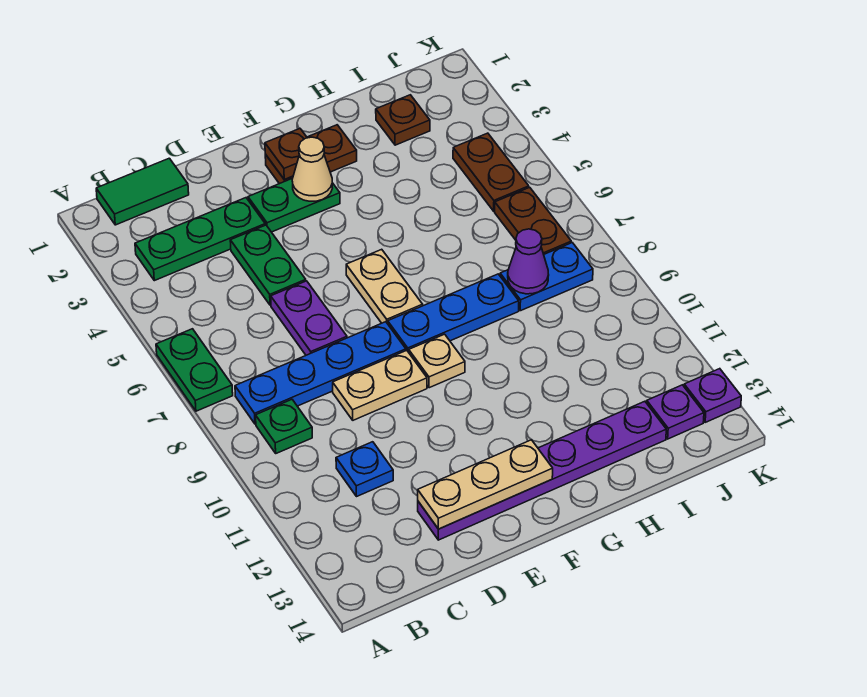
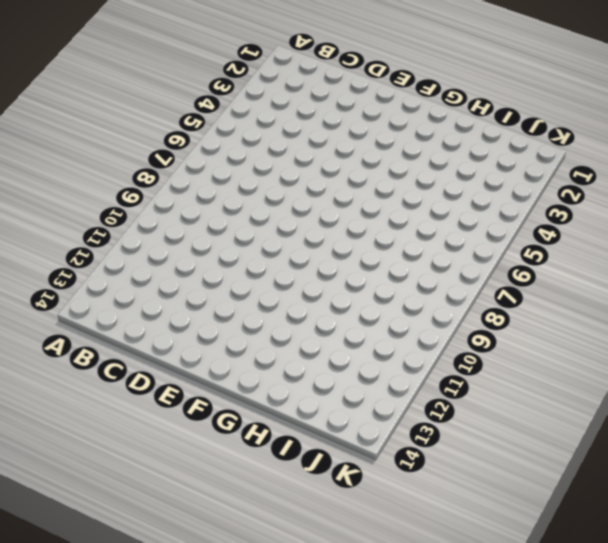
none -> green 1x2 plate [156,329,233,411]
none -> green 1x2 tile [96,158,189,225]
none -> green 1x3 plate [135,198,265,281]

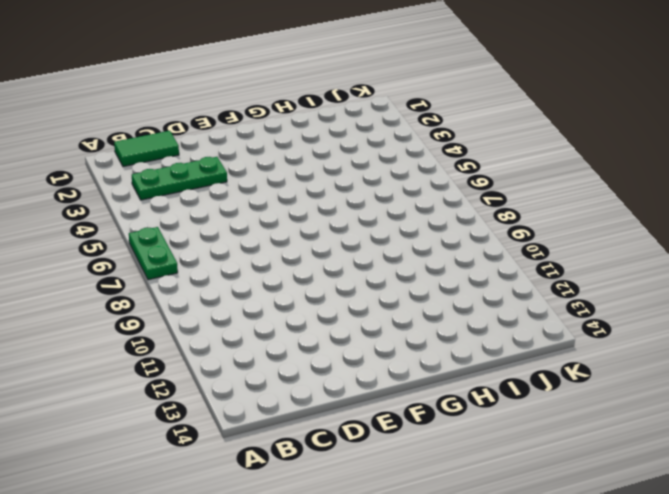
none -> blue 1x4 plate [235,322,406,424]
none -> green 1x1 plate [256,400,312,453]
none -> blue 1x1 plate [336,442,393,496]

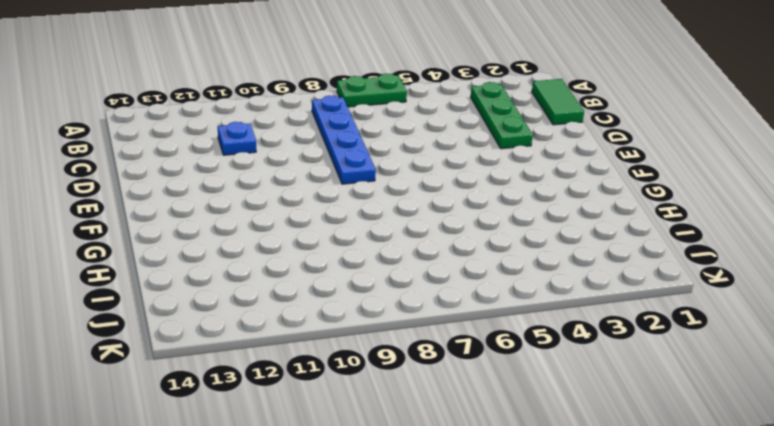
none -> green 1x1 plate [256,400,312,453]
none -> green 1x2 plate [230,225,306,305]
none -> purple 1x2 plate [271,281,347,355]

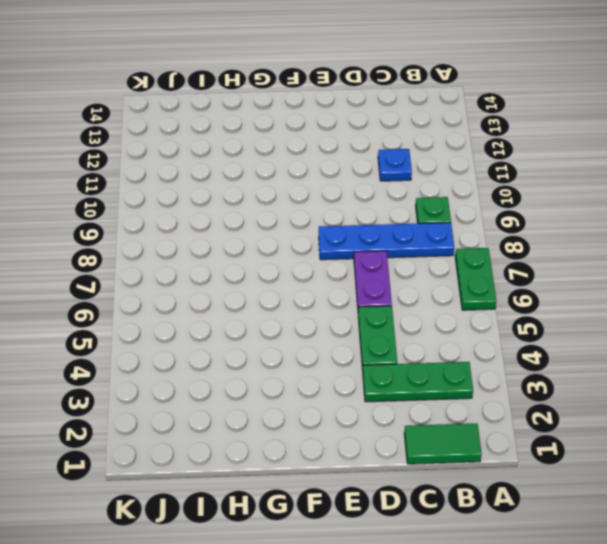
none -> tan 1x2 plate [333,350,427,420]
none -> purple 1x6 plate [418,401,666,540]
none -> green 1x2 plate [248,178,340,232]

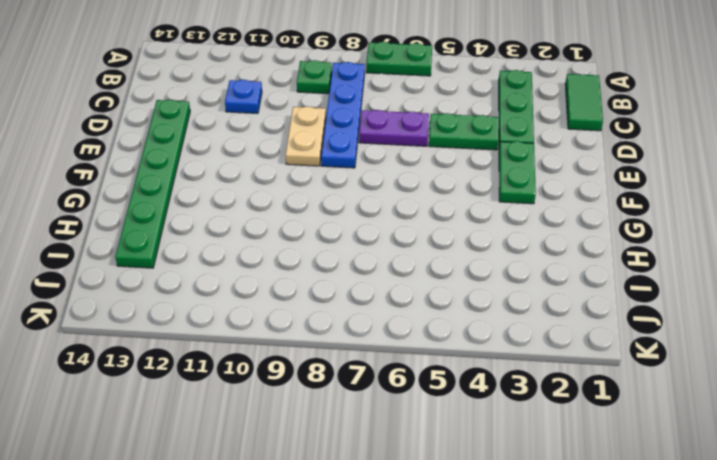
green 1x6 plate [115,100,190,268] -> purple 1x6 plate [418,401,666,540]
none -> brown 1x2 plate [265,125,357,184]
none -> tan 1x2 plate [346,249,423,324]
none -> blue 1x3 plate [388,274,519,352]

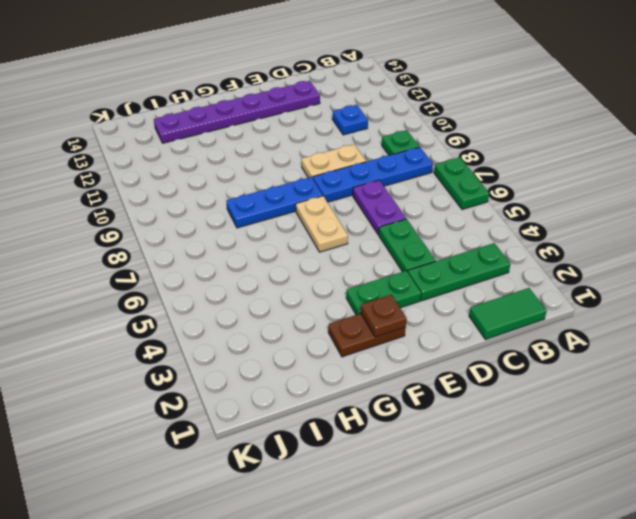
none -> tan 1x1 plate [409,334,465,388]
none -> brown 1x1 plate [376,95,430,145]
none -> blue 1x2 plate [500,243,593,311]

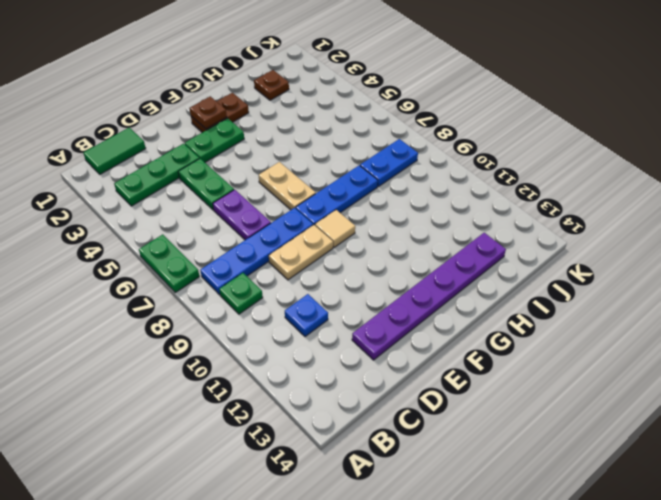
tan 1x1 tile [315,210,355,247] -> tan 1x1 plate [409,334,465,388]
none -> brown 1x2 plate [453,133,529,211]
none -> brown 1x2 plate [495,187,571,254]
none -> purple 1x1 plate [647,385,704,439]

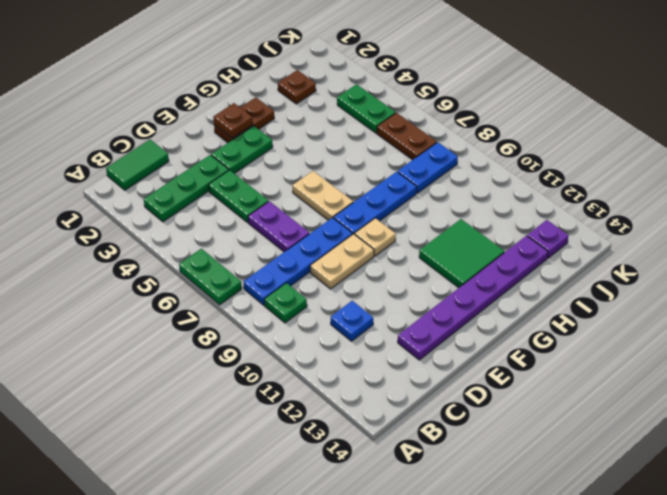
green 2x2 tile [419,219,504,288] -> none
green 1x2 plate [337,84,396,133] -> brown 1x2 plate [453,133,529,211]
none -> purple 1x1 plate [684,369,741,422]
none -> tan 1x3 plate [418,440,553,529]
none -> tan 1x1 cone [292,137,332,201]

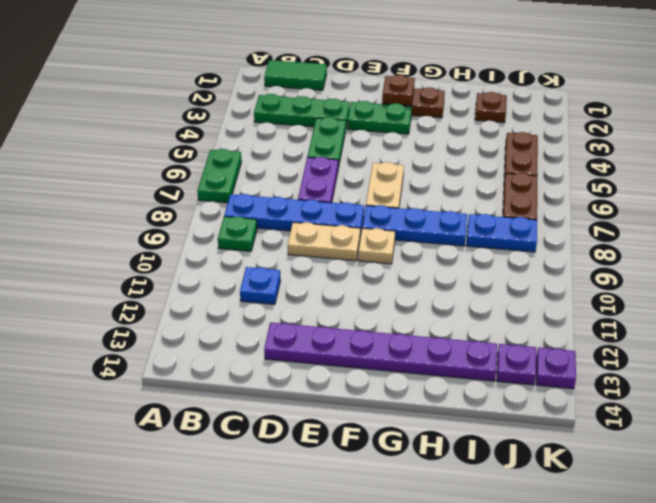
none -> tan 1x3 plate [418,440,553,529]
none -> tan 1x1 cone [292,137,332,201]
none -> purple 1x1 cone [508,229,549,294]

